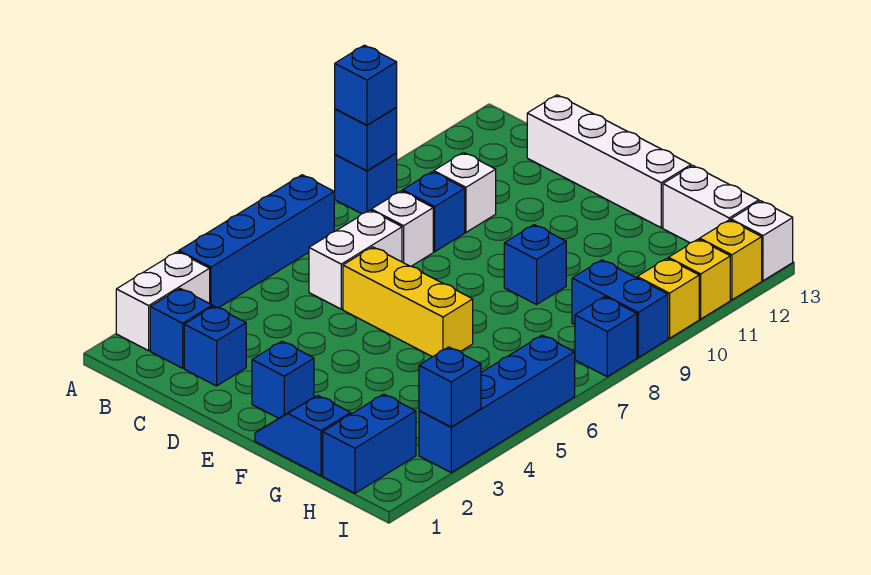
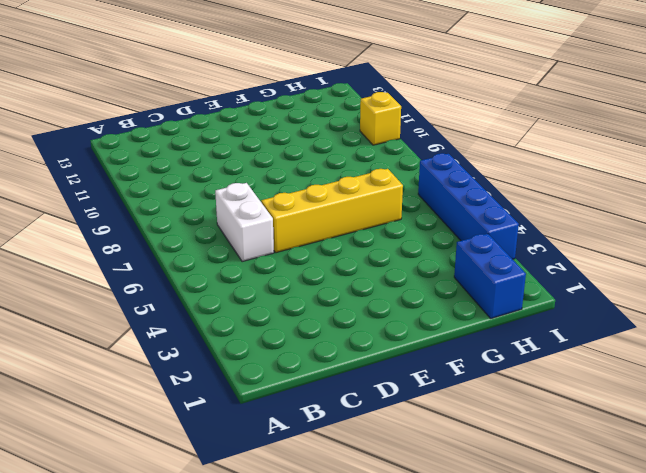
yellow 1x4 brick [261,169,403,253] -> yellow 1x3 brick [343,247,473,357]
none -> white 1x2 brick [116,252,210,351]
none -> blue 1x4 brick [179,175,334,308]
none -> blue 1x1 brick [335,153,397,214]

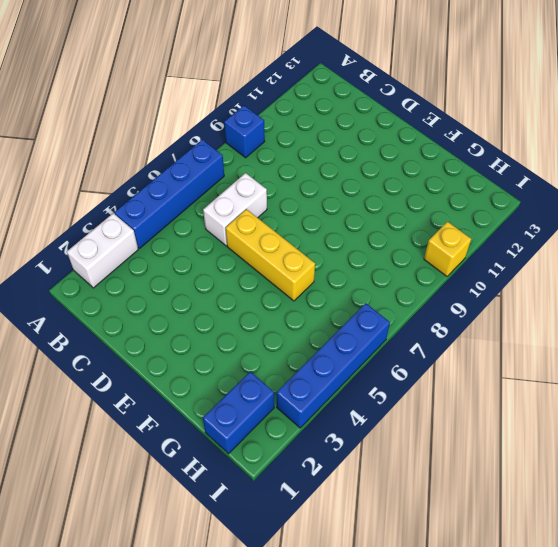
none -> blue 1x1 brick [150,289,212,368]
none -> blue 1x1 brick [184,306,246,386]
none -> white 1x1 brick [371,191,433,266]

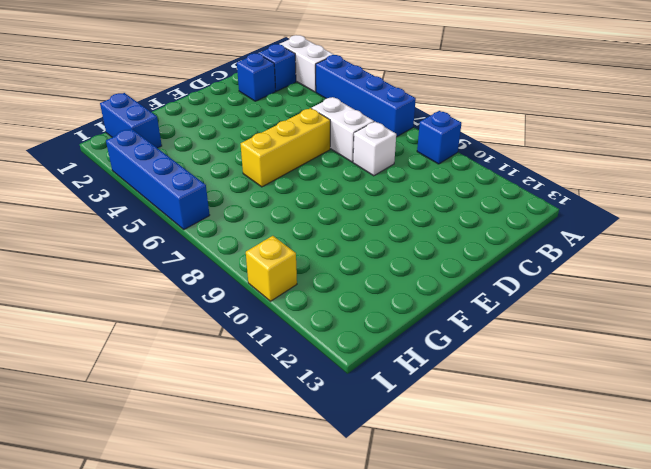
none -> blue 1x1 brick [403,172,465,251]
none -> white 1x1 brick [434,153,496,232]
none -> white 1x4 brick [527,95,691,228]

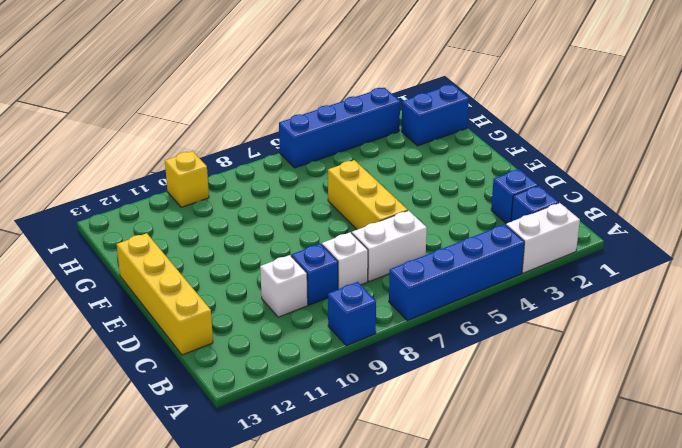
yellow 1x4 brick [117,233,213,355] -> white 1x4 brick [527,95,691,228]
none -> blue 1x1 brick [252,341,314,418]
none -> blue 1x2 slope [255,395,351,476]
none -> blue 1x1 brick [504,225,566,304]

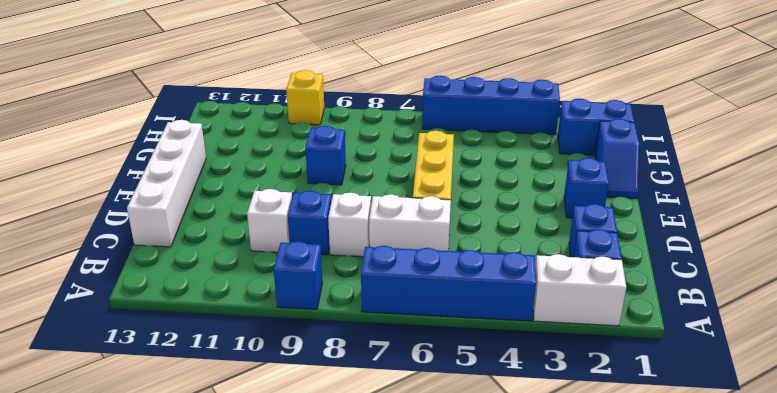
none -> white 1x2 brick [663,165,759,243]
none -> blue 1x2 brick [572,260,668,357]
none -> blue 1x1 brick [575,297,637,376]

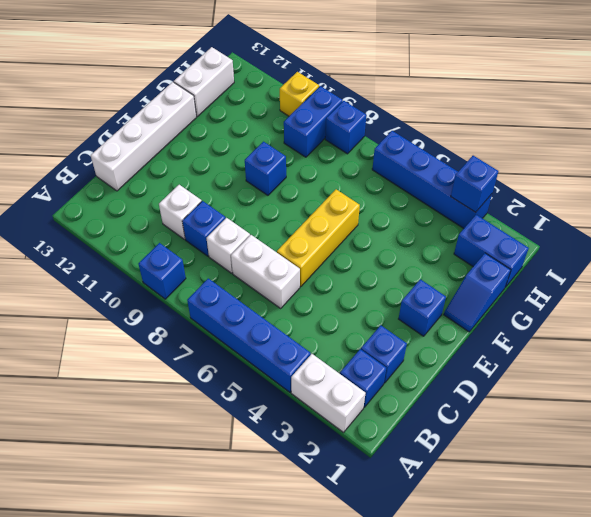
none -> yellow 1x1 brick [668,239,730,319]
none -> yellow 1x1 brick [700,220,762,300]
none -> white 1x1 brick [731,201,793,281]

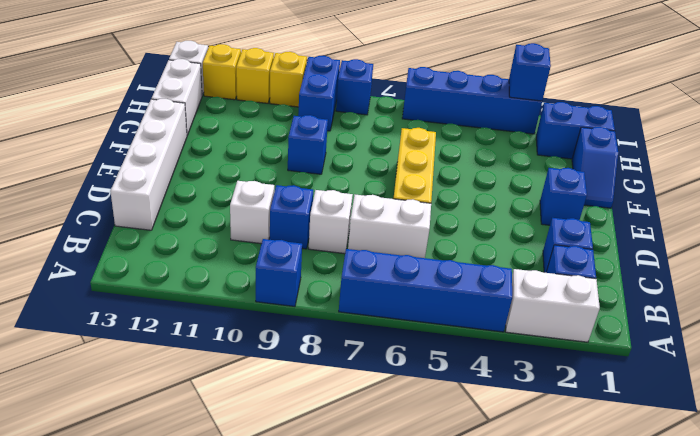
none -> blue 1x1 brick [335,108,397,171]
none -> blue 1x1 brick [335,45,397,125]

